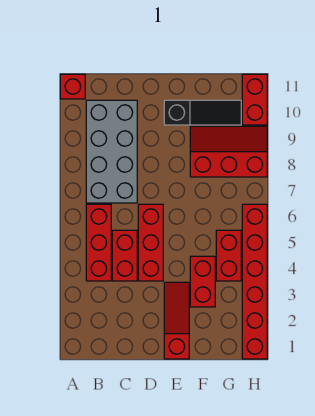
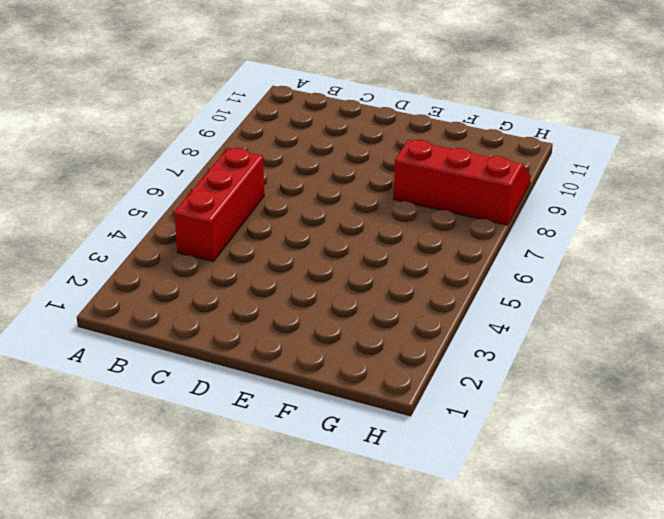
none -> red 1x1 brick [60,74,85,99]
none -> grey 2x4 brick [86,100,137,203]
none -> red 1x2 brick [112,230,137,281]

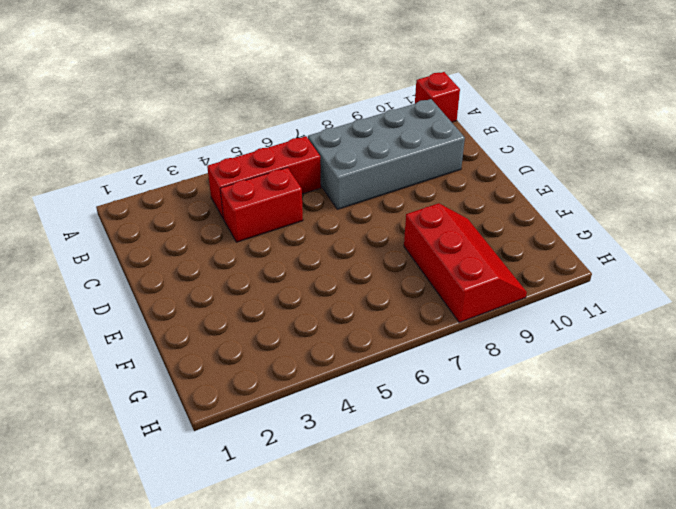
none -> red 1x3 brick [138,204,163,281]
none -> red 1x3 slope [164,282,189,359]
none -> black 1x3 slope [164,100,241,125]

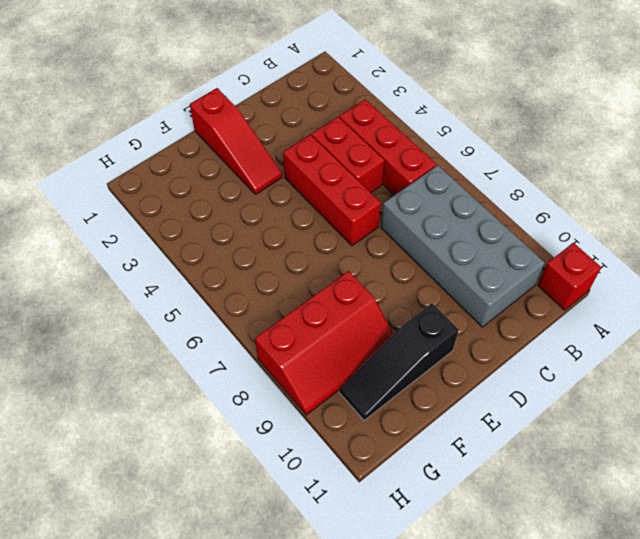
none -> red 1x2 brick [190,256,215,307]
none -> red 1x2 brick [216,230,241,281]
none -> red 1x6 brick [242,204,267,359]

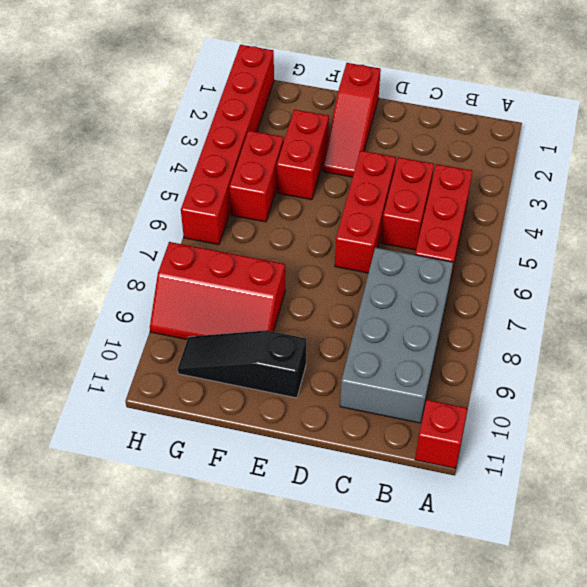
none -> red 1x2 brick [242,74,267,125]

